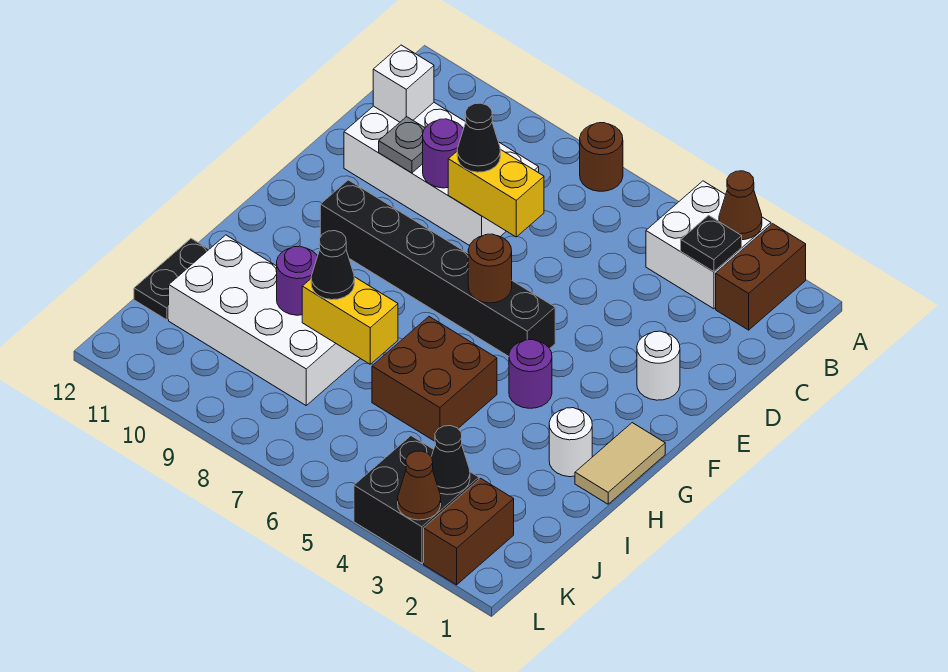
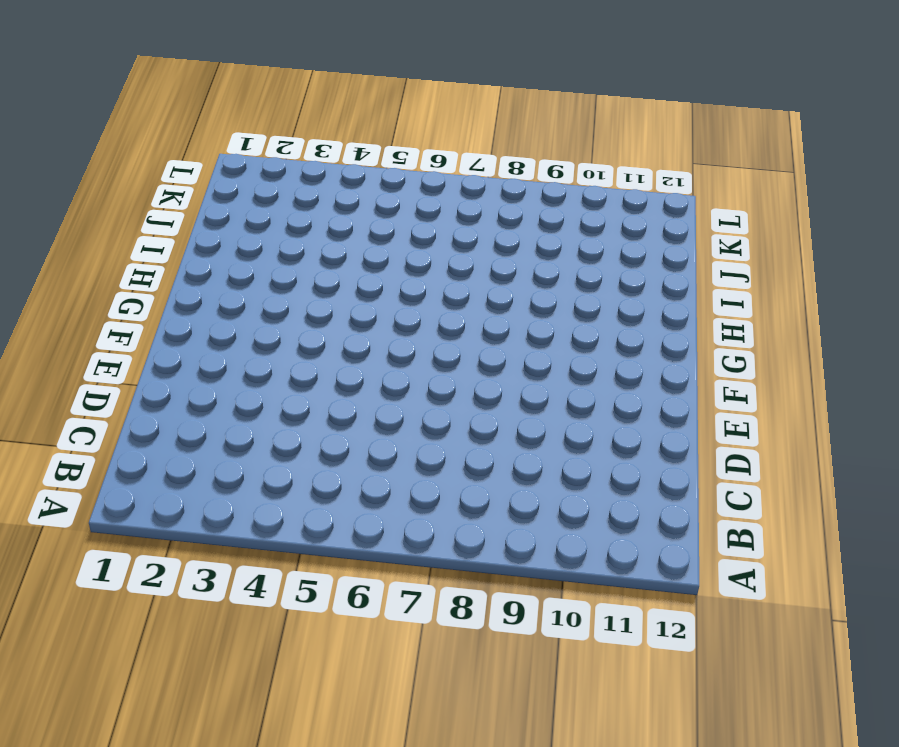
none -> brown 1x2 brick [716,224,806,330]
none -> white 2x2 brick [646,181,771,309]
none -> brown 1x1 round brick [580,123,623,191]

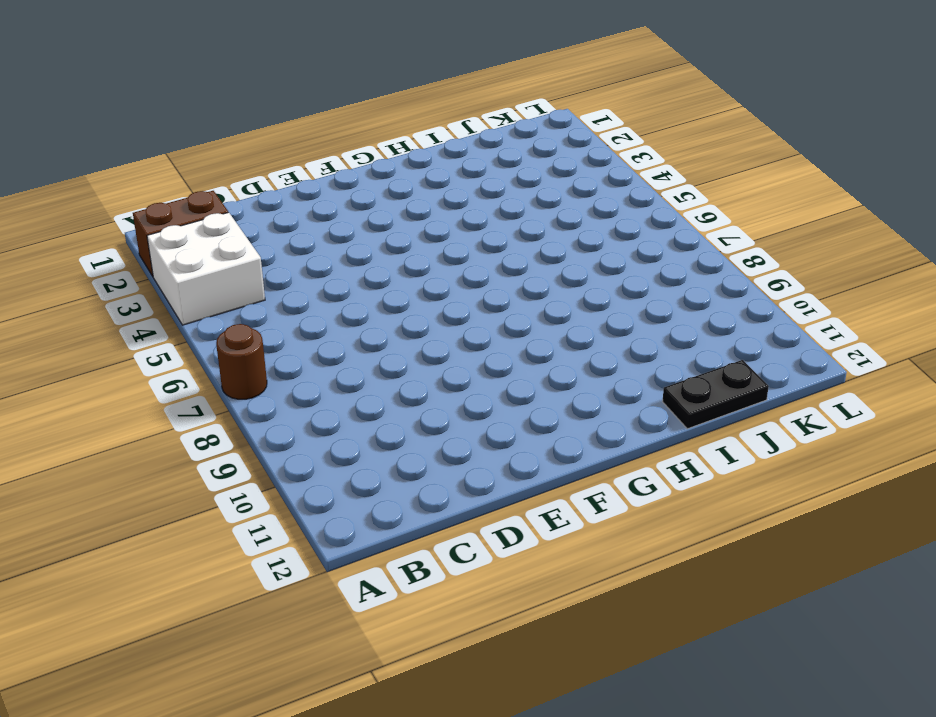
none -> white 2x4 brick [344,103,539,246]
none -> white 1x1 round brick [637,331,680,400]
none -> black 1x6 brick [320,180,555,356]

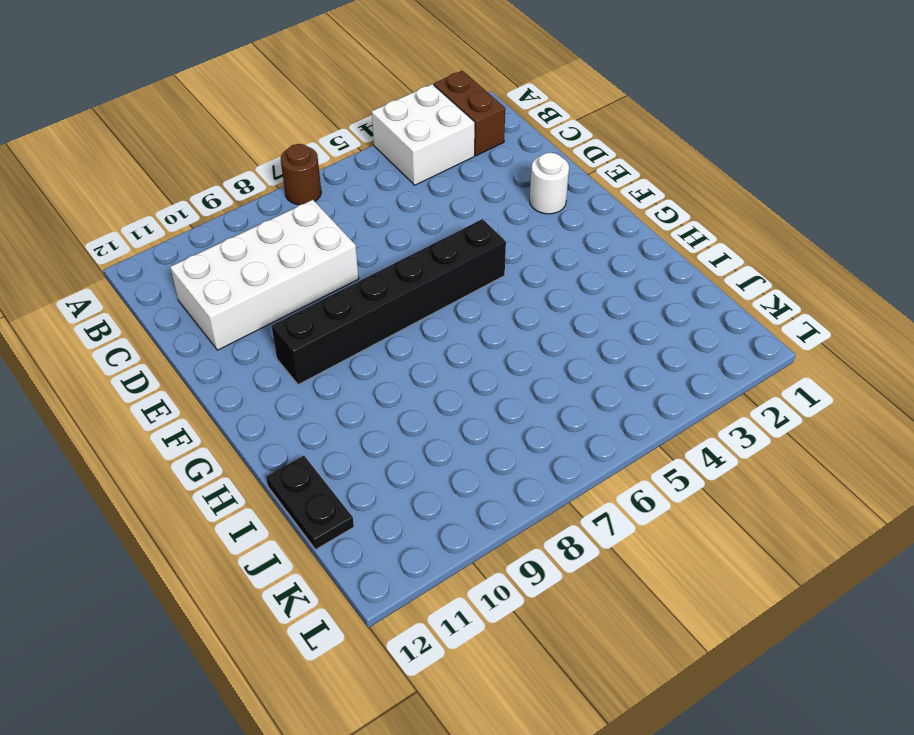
none -> tan 1x2 tile [575,423,665,504]
none -> purple 1x1 round brick [509,340,552,408]
none -> white 1x1 round brick [549,408,592,477]

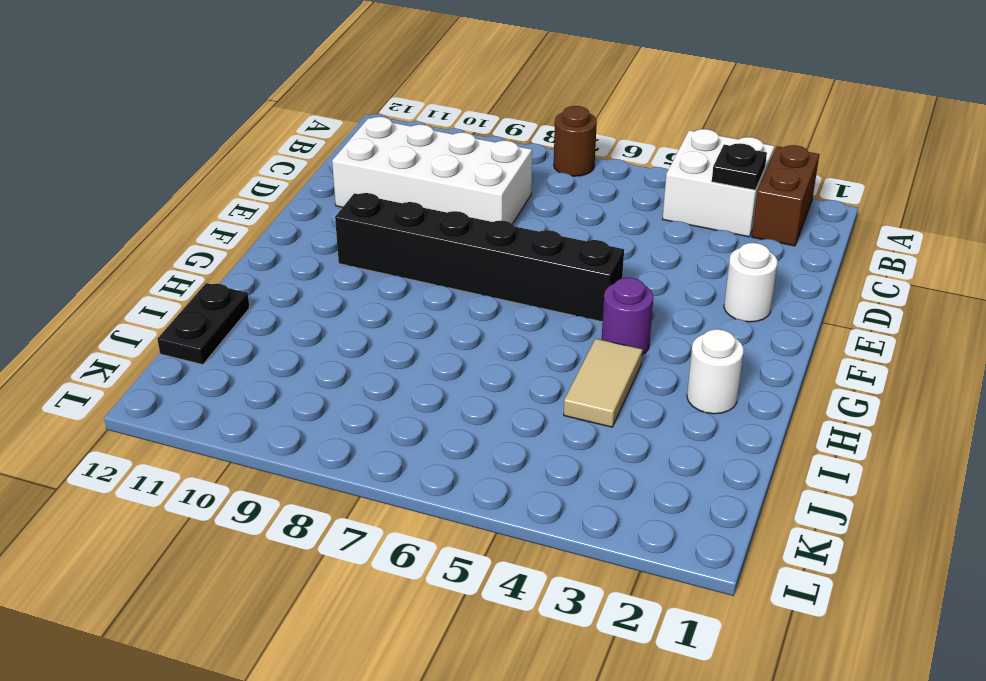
tan 1x2 tile [564,339,643,427] -> tan 1x2 tile moved to [575,423,665,504]
none -> brown 2x2 brick [372,317,497,441]
none -> white 2x4 brick [169,235,360,405]
none -> brown 1x2 brick [424,478,514,585]

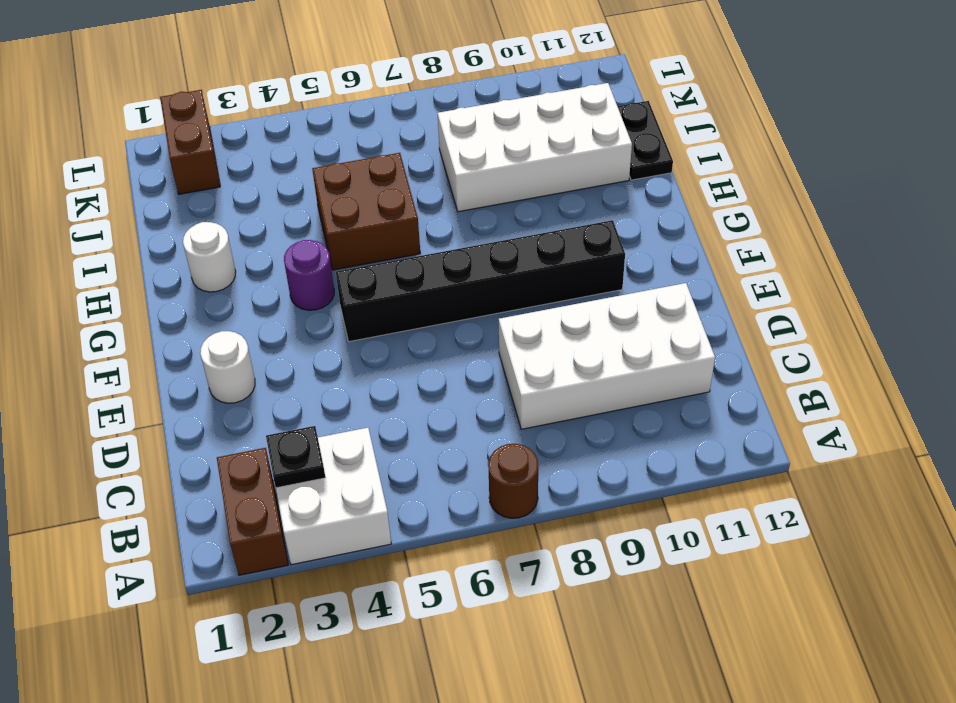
none -> tan 1x2 tile [575,423,665,504]
none -> black 2x2 brick [354,436,479,563]
none -> brown 1x1 cone [719,171,762,240]

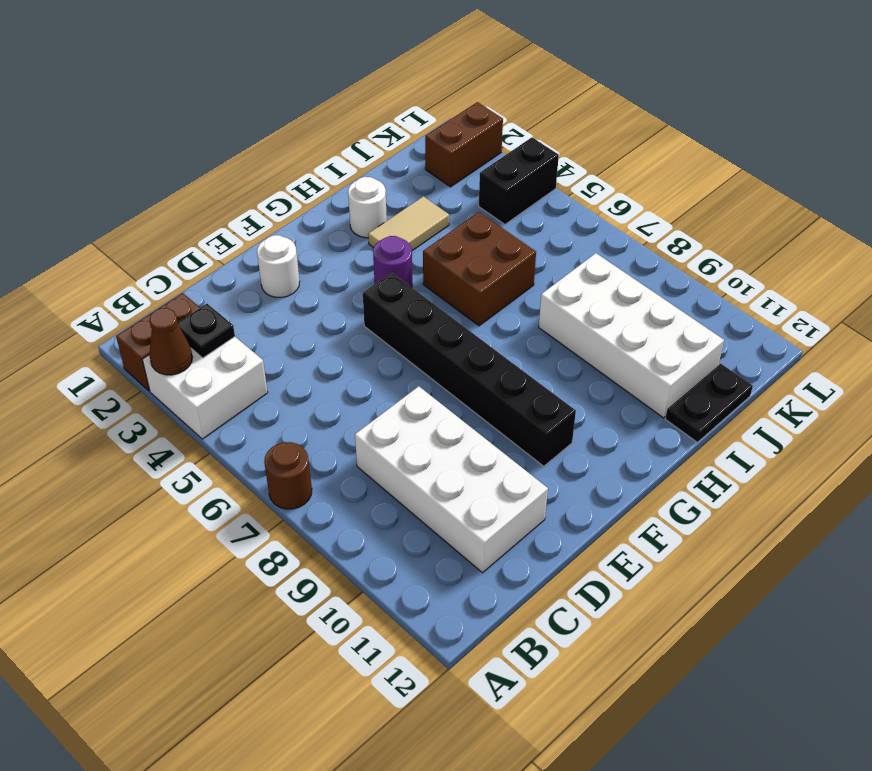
tan 1x2 tile [368,196,449,251] -> tan 1x2 tile moved to [575,423,665,504]
black 1x2 brick [479,137,559,224] -> black 2x2 brick [354,436,479,563]
none -> white 1x1 brick [373,45,434,122]
none -> yellow 1x2 brick [448,149,544,237]
none -> purple 1x1 round brick [423,119,463,188]

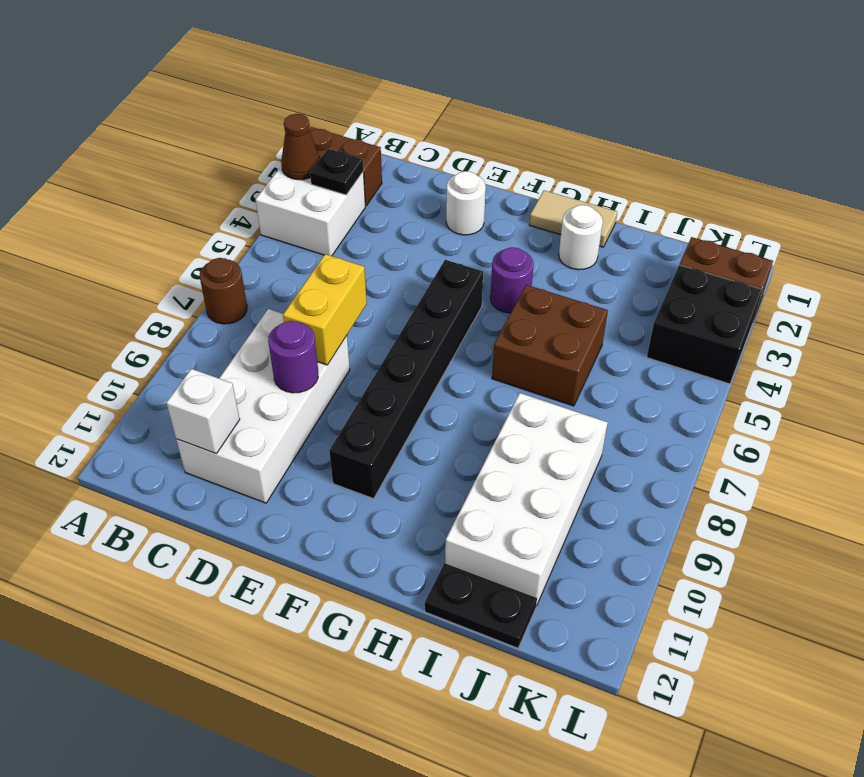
none -> grey 1x1 plate [379,117,425,173]
none -> brown 1x1 round brick [468,234,512,303]
none -> yellow 1x2 brick [302,277,398,364]

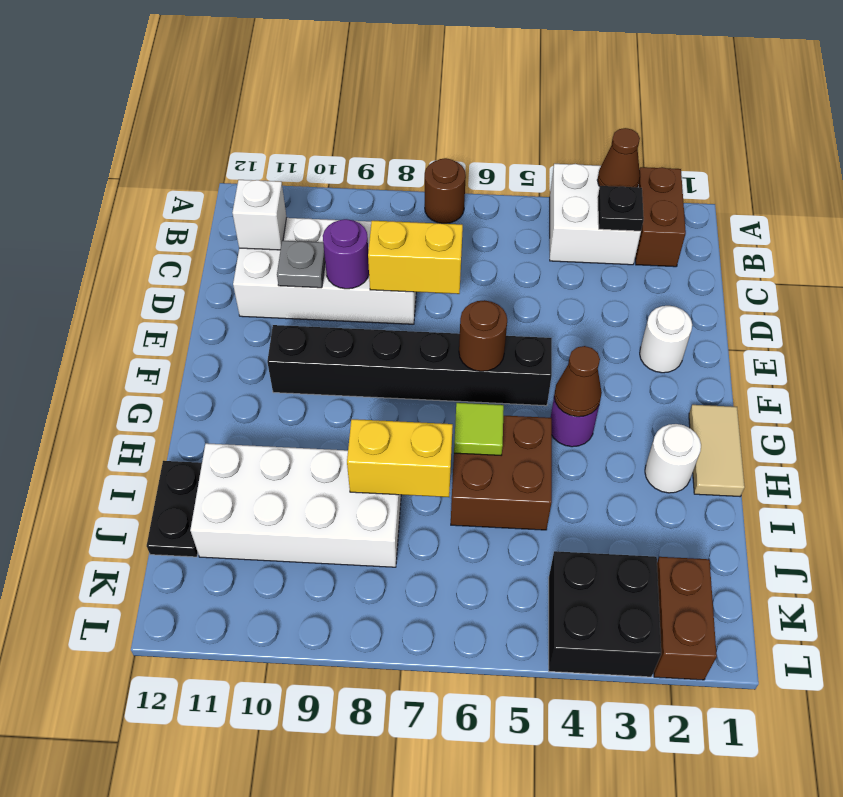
brown 1x1 cone [554,346,602,417] -> brown 1x1 cone moved to [398,451,441,520]
lime 1x1 tile [454,403,504,455] -> none
none -> purple 1x1 round brick [277,246,317,315]
none -> black 1x1 cone [431,426,470,495]
none -> black 1x1 cone [457,103,500,172]

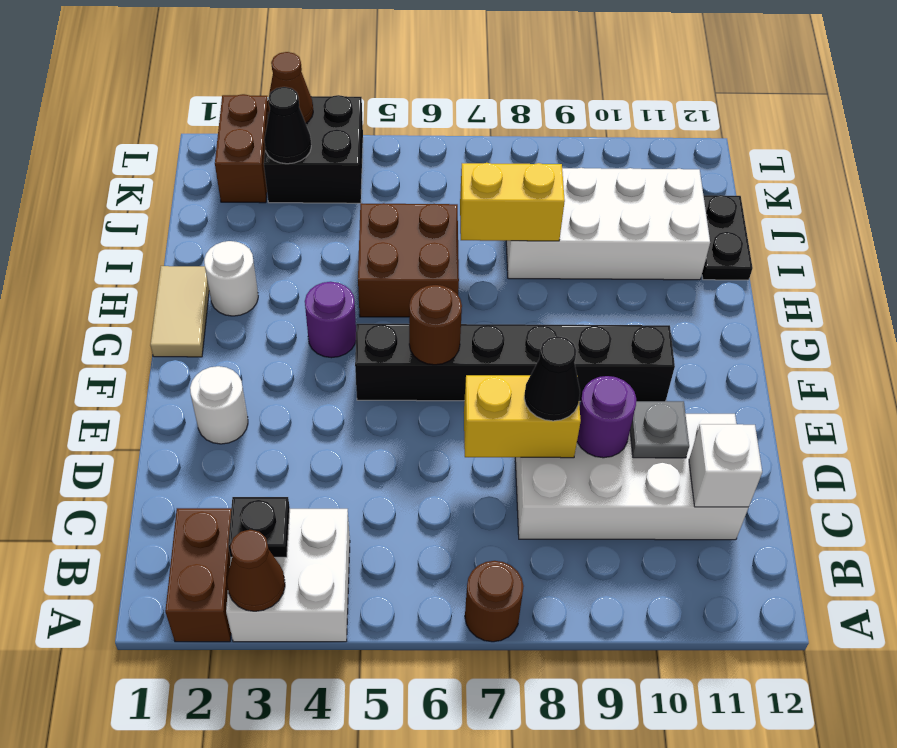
none -> purple 1x1 round brick [277,246,317,315]
none -> black 1x1 cone [311,231,354,300]

